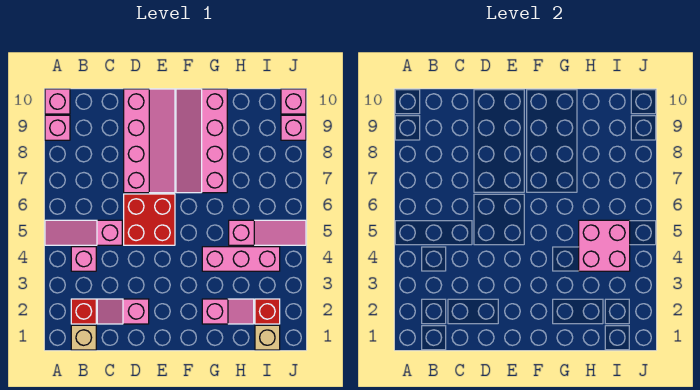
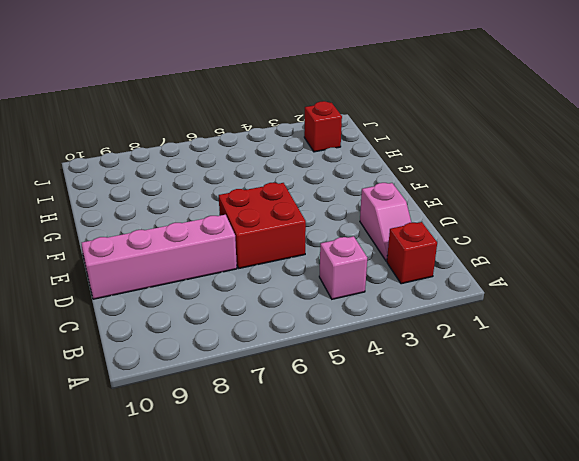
none -> pink 1x3 slope [45,220,122,245]
none -> pink 1x1 brick [45,115,70,140]
none -> pink 1x1 brick [45,89,70,114]

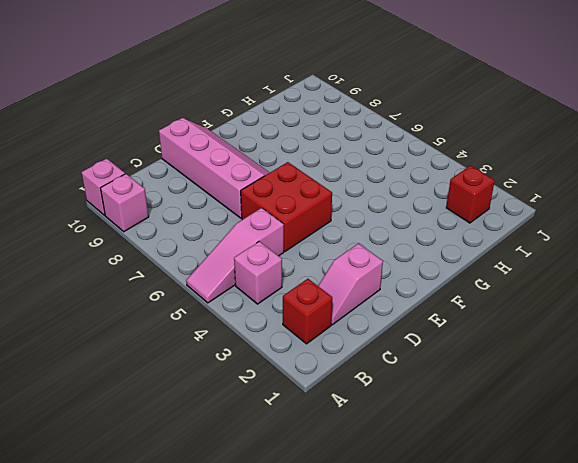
none -> tan 1x1 brick [71,325,96,350]
none -> pink 2x4 slope [176,89,227,193]
none -> pink 1x2 slope [202,299,254,324]

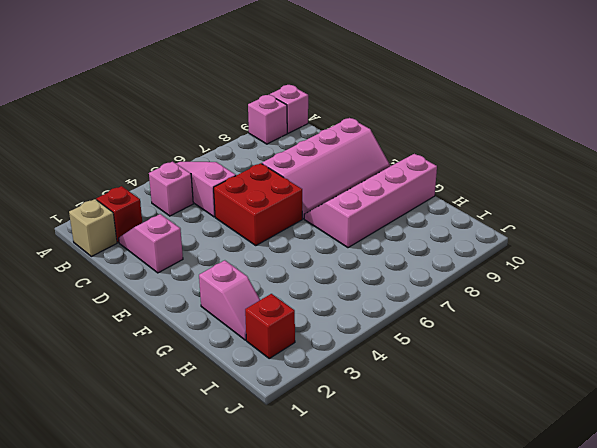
none -> pink 1x3 brick [202,247,280,271]
none -> pink 1x3 slope [229,220,306,245]
none -> tan 1x1 brick [255,325,280,350]

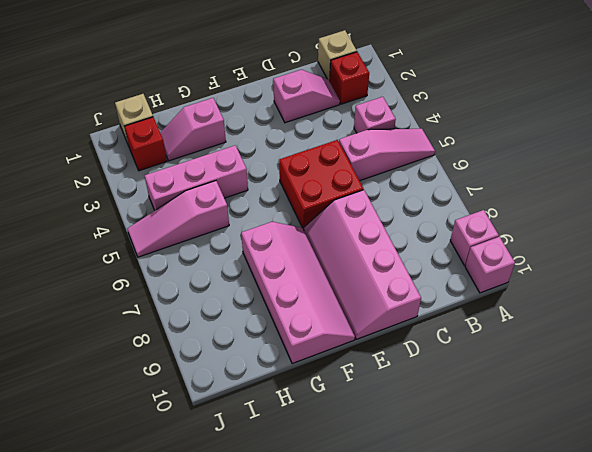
none -> pink 1x1 brick [281,115,306,140]
none -> pink 1x1 brick [281,89,306,114]
none -> pink 2x2 brick [579,220,630,271]

